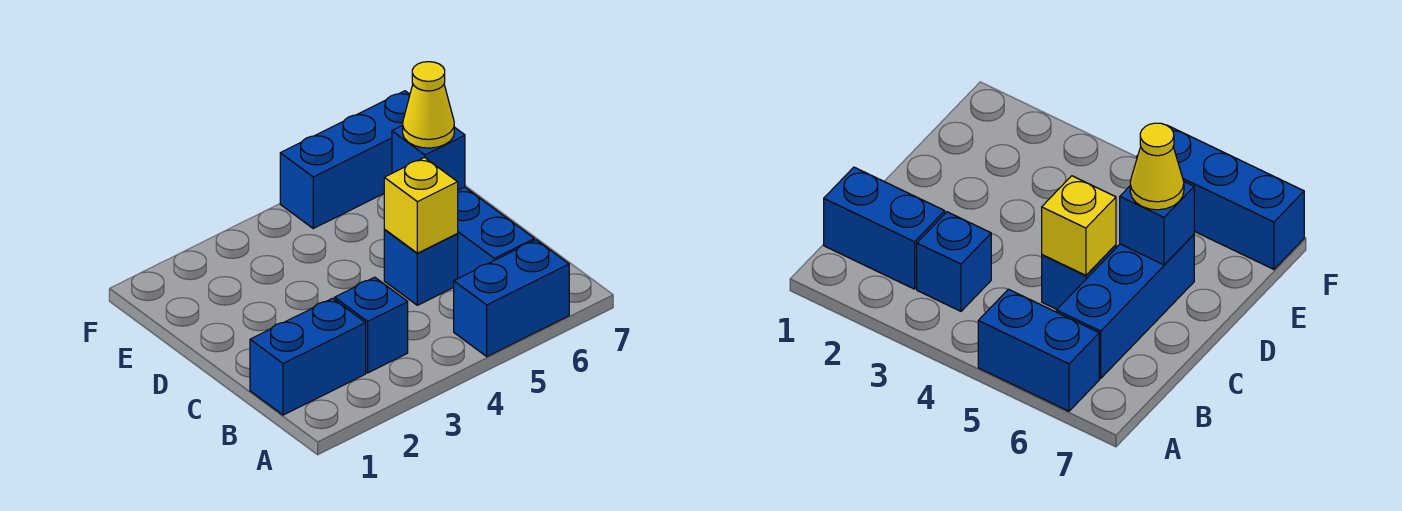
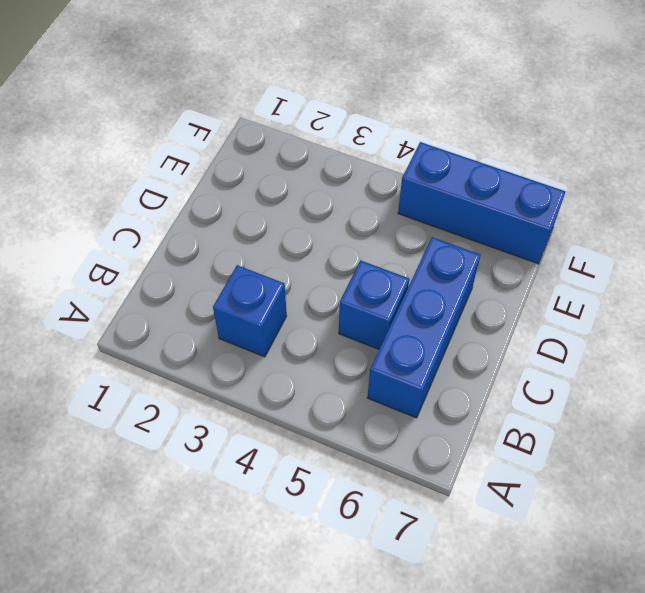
none -> blue 1x2 brick [454,240,569,356]
none -> blue 1x2 brick [250,298,366,415]

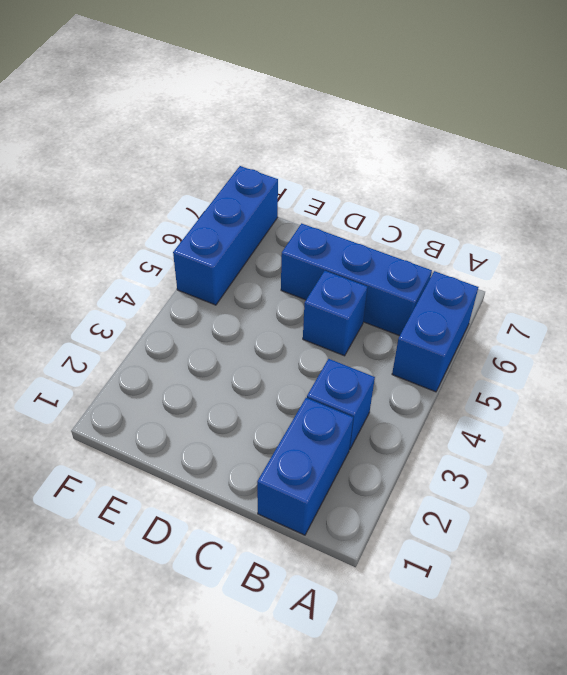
none -> yellow 1x1 brick [384,158,458,253]
none -> blue 1x1 brick [392,125,465,190]

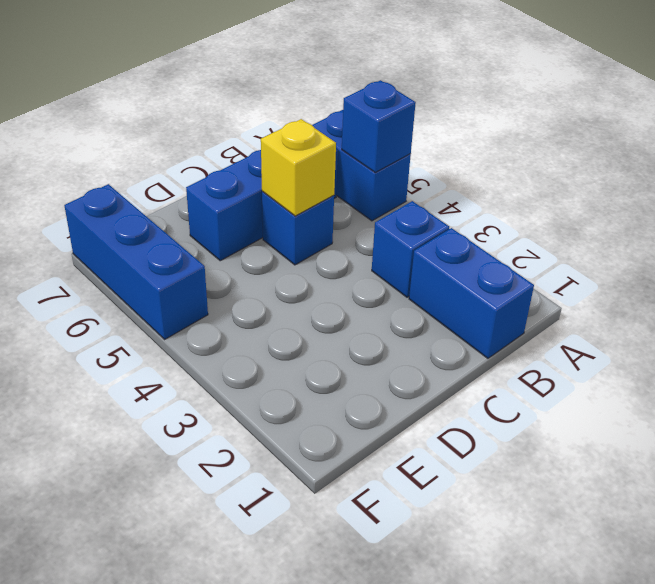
blue 1x1 brick [342,80,416,172] -> blue 1x1 brick moved to [392,125,465,190]
none -> yellow 1x1 cone [403,62,454,148]

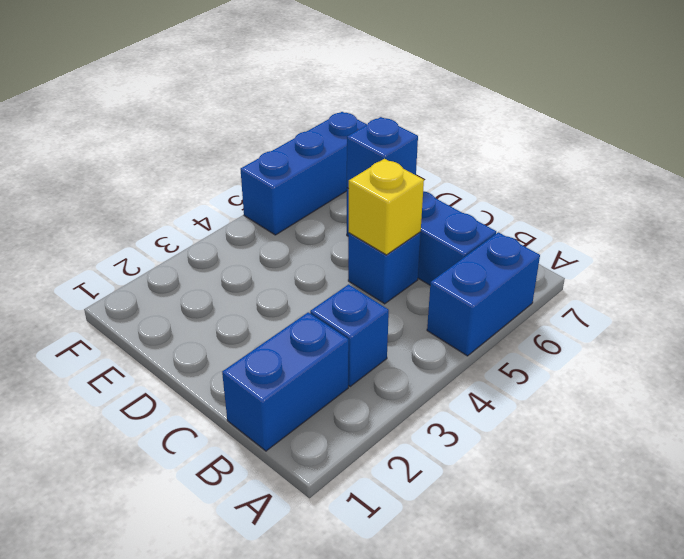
none -> yellow 1x1 cone [403,62,454,148]

